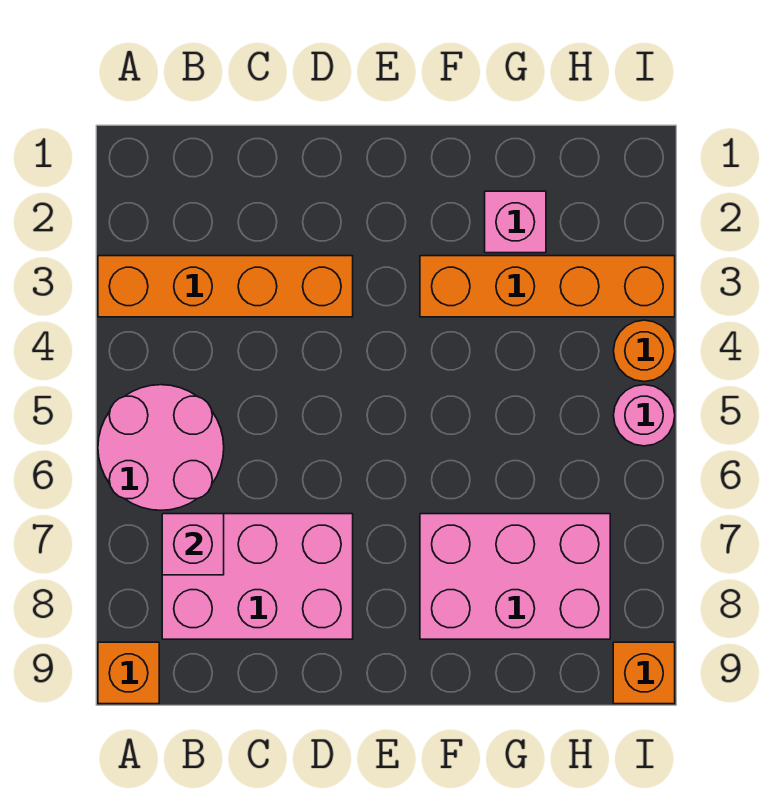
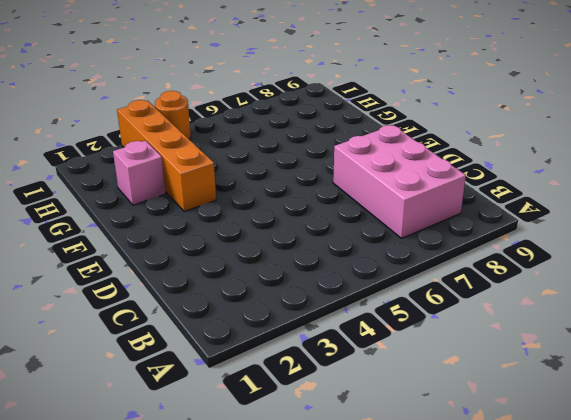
none -> orange 1x4 brick [98,256,353,317]
none -> pink 2x2 round brick [98,385,224,510]

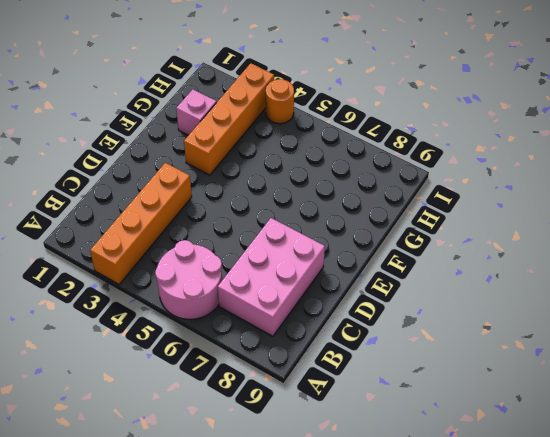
none -> orange 1x1 brick [98,642,159,704]
none -> pink 2x3 brick [420,514,610,639]

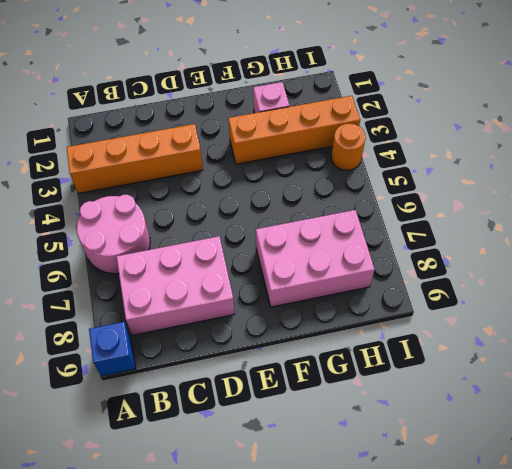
blue 1x1 brick [89,322,135,376] -> orange 1x1 brick [98,642,159,704]
none -> pink 1x1 round brick [614,385,675,446]
none -> orange 1x1 brick [613,642,675,704]

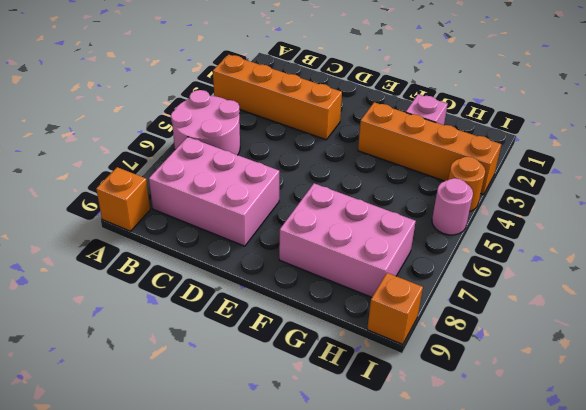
none -> pink 1x1 brick [162,514,224,575]

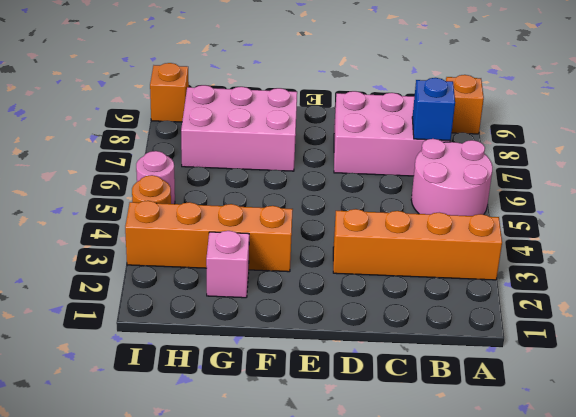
blue 1x1 brick [412,78,455,141] -> pink 1x1 brick [162,514,224,575]

